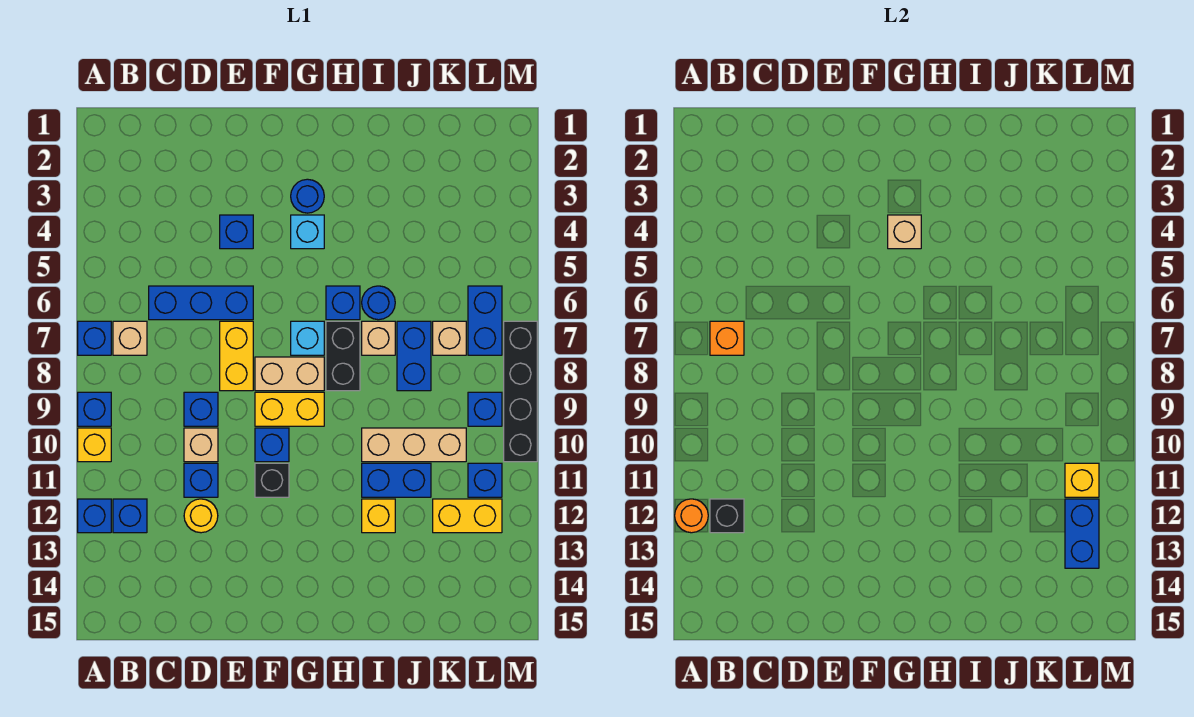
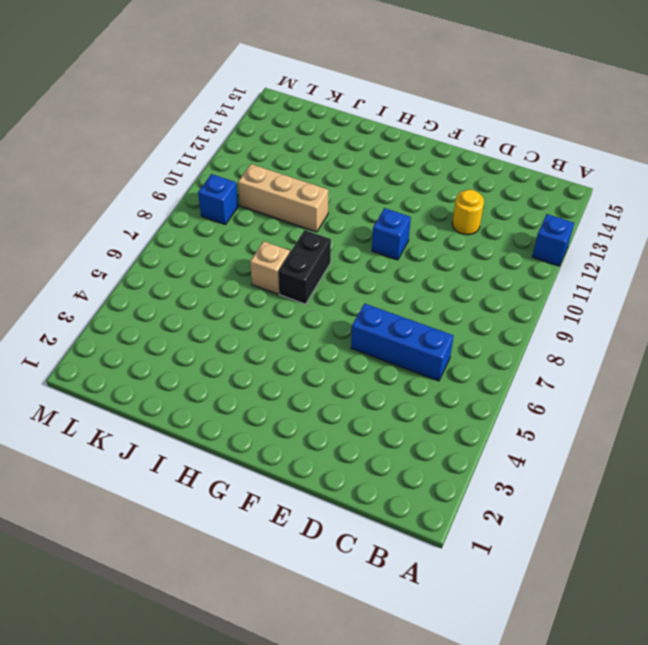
none -> blue 1x1 brick [78,321,111,355]
none -> blue 1x1 brick [78,392,111,426]
none -> yellow 1x1 brick [78,428,111,462]
none -> tan 1x1 brick [113,321,147,355]

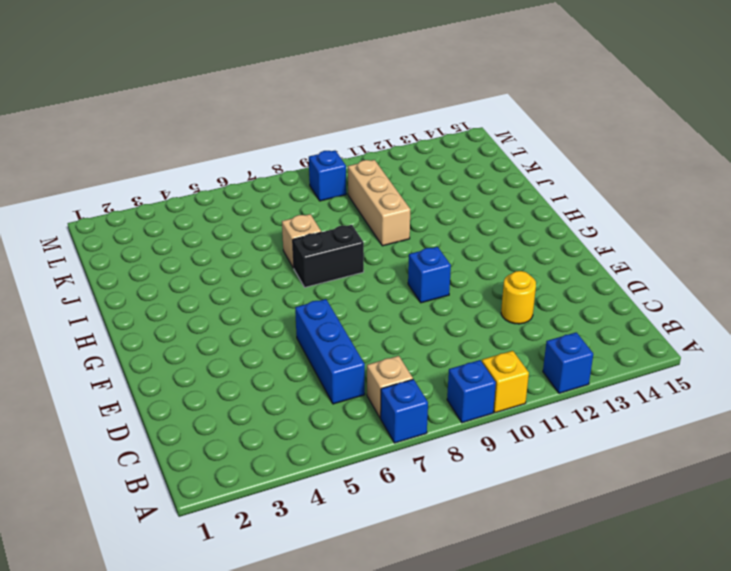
none -> blue 1x1 brick [113,499,147,533]
none -> blue 1x1 brick [184,392,218,426]
none -> tan 1x1 brick [184,428,218,462]
none -> blue 1x1 brick [184,463,218,497]

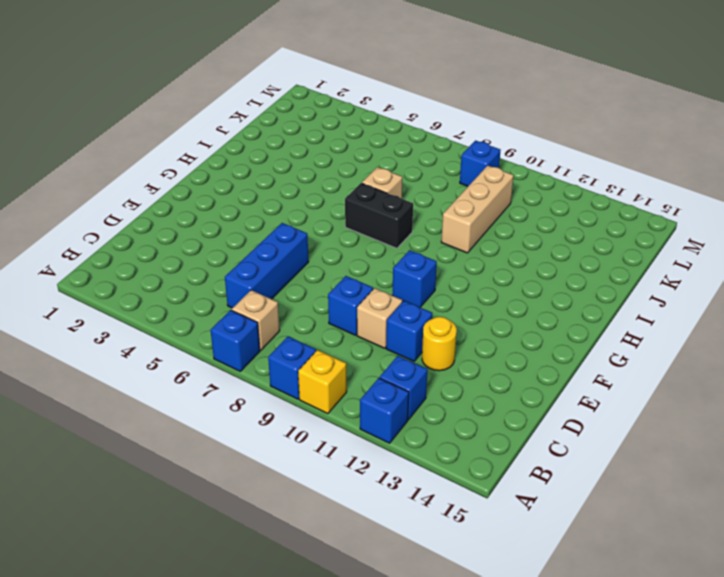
none -> blue 1x1 brick [220,215,253,249]
none -> yellow 1x2 brick [220,321,253,391]
none -> tan 1x2 brick [255,357,324,391]
none -> yellow 1x2 brick [255,392,324,426]

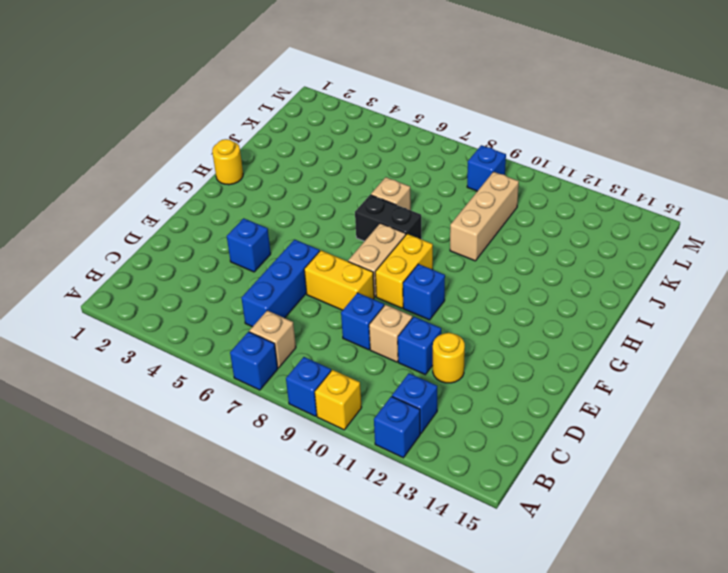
yellow 1x1 round brick [212,139,243,185] -> none
none -> black 1x1 brick [255,463,289,497]
none -> blue 1x1 round brick [291,179,324,213]
none -> cyan 1x1 brick [291,215,324,249]
none -> cyan 1x1 brick [291,321,324,355]

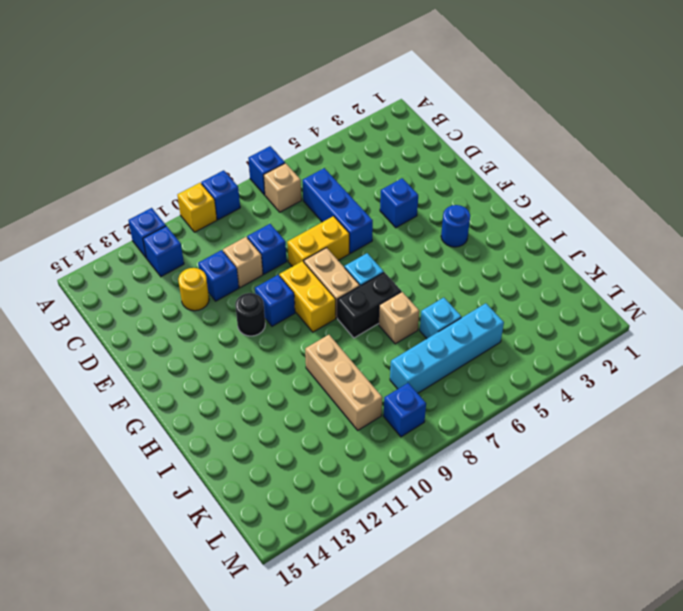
black 1x1 round brick [235,293,265,336] -> black 1x1 brick [255,463,289,497]
cyan 1x1 brick [420,298,461,338] -> cyan 1x1 brick moved to [291,215,324,249]
cyan 1x4 brick [390,303,504,393] -> tan 1x1 brick [433,321,466,355]
none -> blue 1x1 brick [326,286,360,320]
none -> blue 1x1 round brick [362,286,395,320]
none -> blue 1x2 brick [362,463,431,497]
none -> yellow 1x1 brick [362,499,395,533]

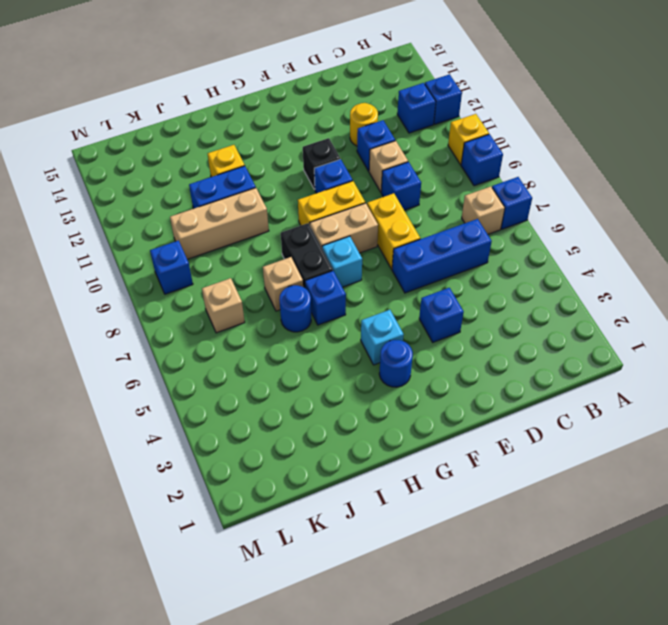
none -> blue 1x2 brick [397,321,431,391]
none -> yellow 1x2 brick [433,499,502,533]
none -> blue 1x2 brick [468,286,502,355]
none -> blue 1x1 brick [468,463,502,497]

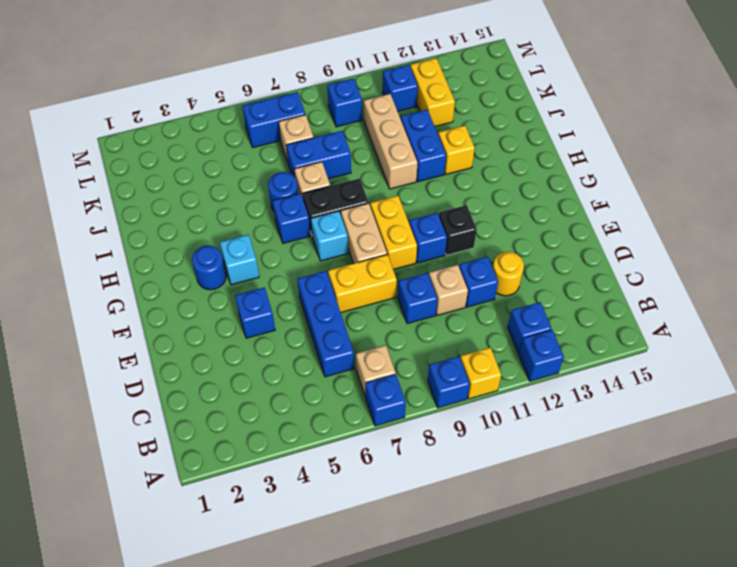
none -> black 1x4 brick [504,321,537,462]
none -> orange 1x1 round brick [675,499,708,533]
none -> orange 1x1 brick [710,321,744,355]
none -> black 1x1 brick [710,499,744,533]

